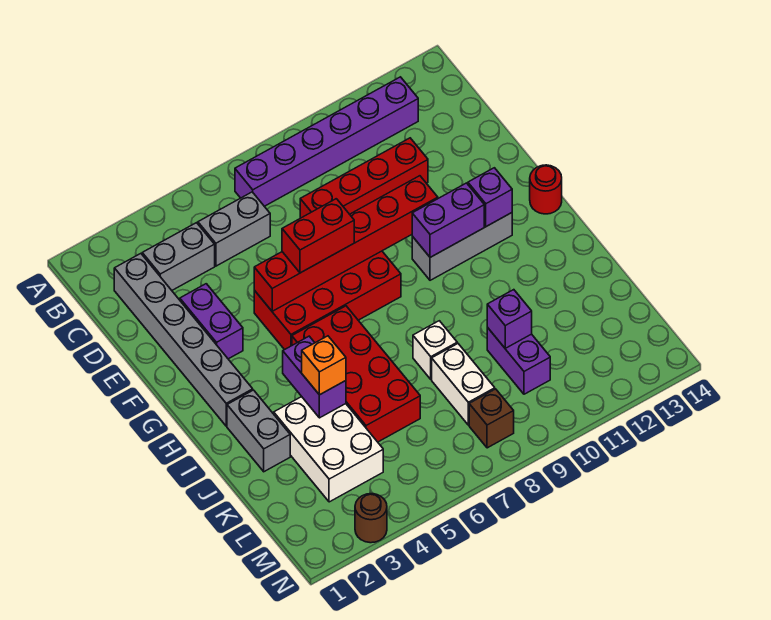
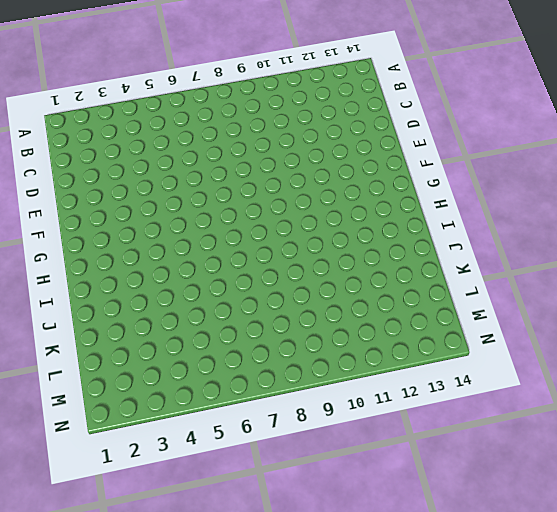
none -> purple 1x6 brick [235,77,418,206]
none -> grey 1x6 brick [114,254,253,426]
none -> grey 1x2 brick [142,223,215,290]

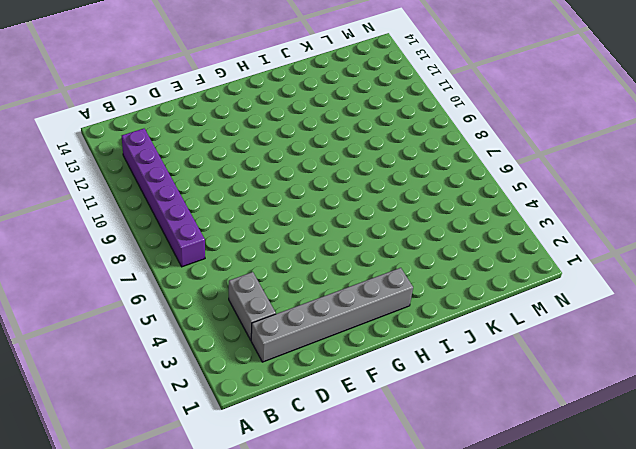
none -> grey 1x2 brick [198,192,270,266]
none -> red 1x4 brick [300,138,428,218]
none -> purple 1x2 brick [180,284,243,359]

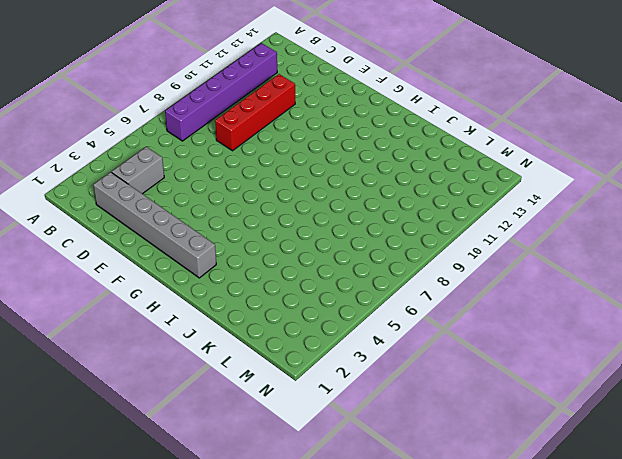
none -> grey 1x2 brick [198,192,270,266]
none -> purple 1x2 brick [180,284,243,359]
none -> red 2x4 brick [254,251,401,350]

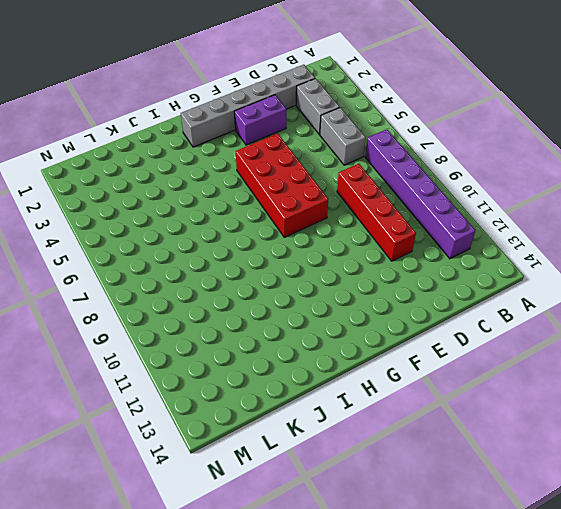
none -> grey 1x3 brick [412,213,512,280]
none -> red 1x1 round brick [530,165,562,214]
none -> red 2x4 brick [292,306,420,442]

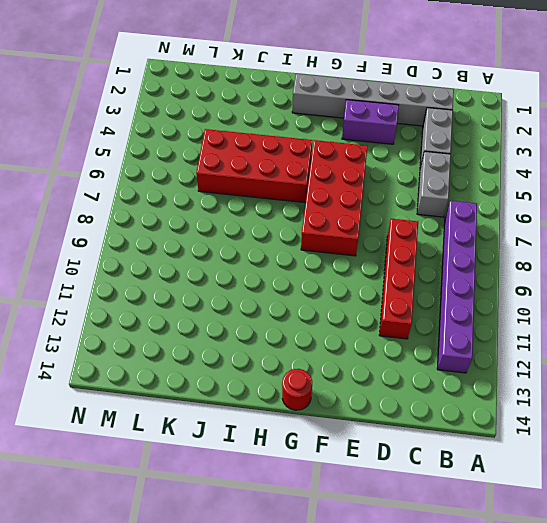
none -> grey 1x3 brick [412,213,512,280]
none -> grey 1x2 brick [227,390,290,472]
none -> white 2x3 brick [274,397,383,502]

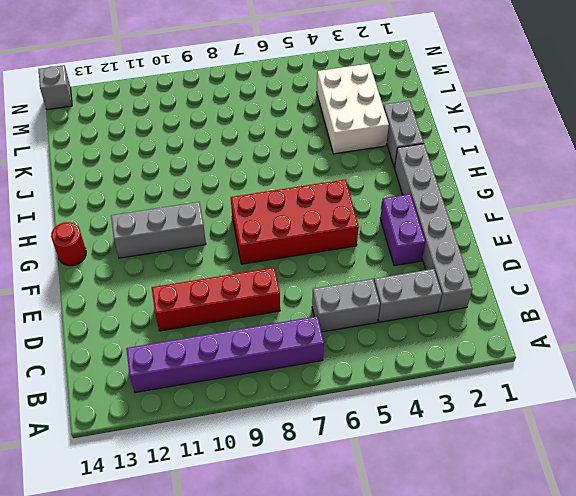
grey 1x1 brick [39,65,72,110] -> none
none -> red 2x4 brick [292,306,420,442]
none -> white 1x1 brick [413,321,457,379]
none -> white 1x2 brick [432,344,495,425]

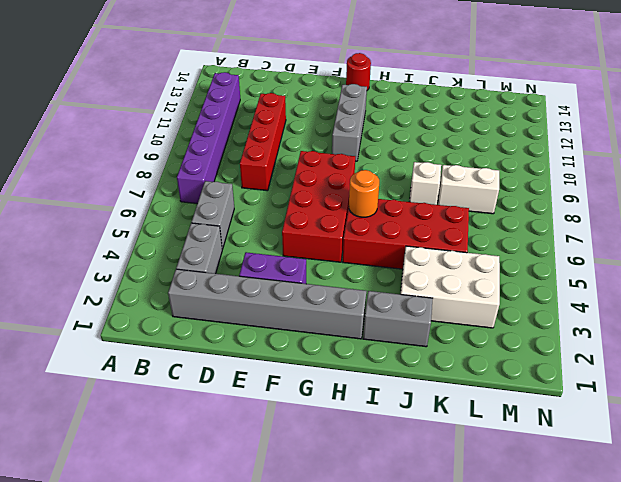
orange 1x1 round brick [349,170,379,217] -> none
none -> purple 1x2 brick [487,327,550,394]
none -> brown 1x1 brick [469,389,514,448]
none -> brown 1x1 round brick [355,494,387,543]

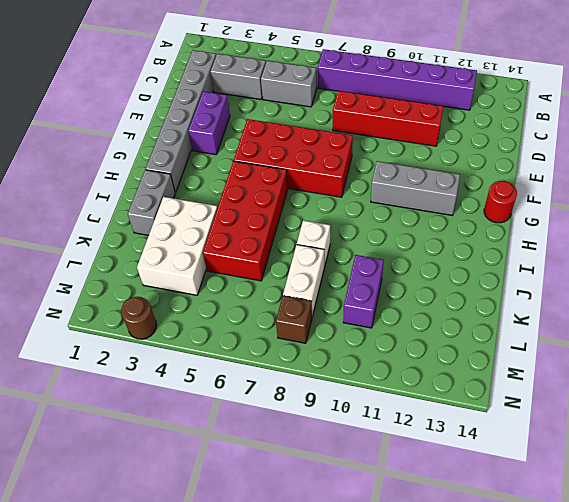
none -> red 1x6 brick [254,176,438,311]
none -> purple 1x2 brick [412,183,484,257]
none -> purple 1x1 brick [468,168,512,226]

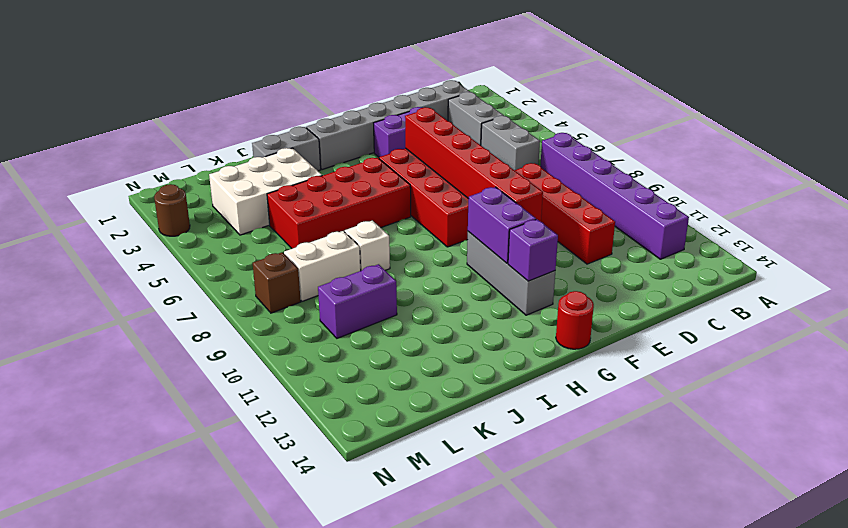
none -> purple 1x2 brick [283,336,346,418]
none -> purple 1x1 brick [487,290,532,349]
none -> red 1x2 brick [282,199,354,273]

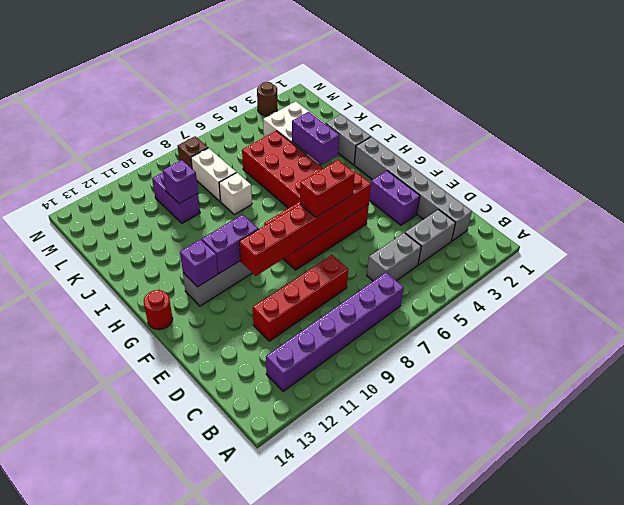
none -> orange 1x1 brick [302,336,346,395]

